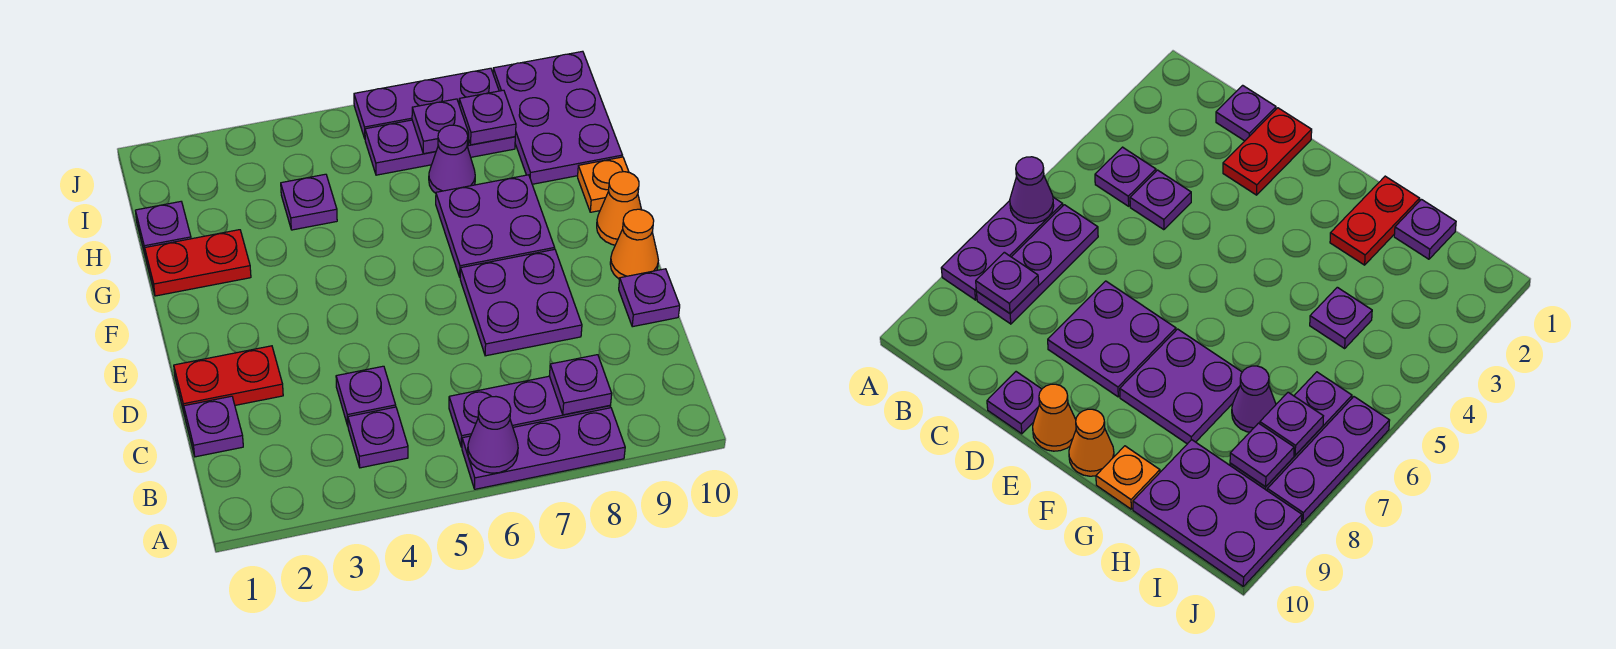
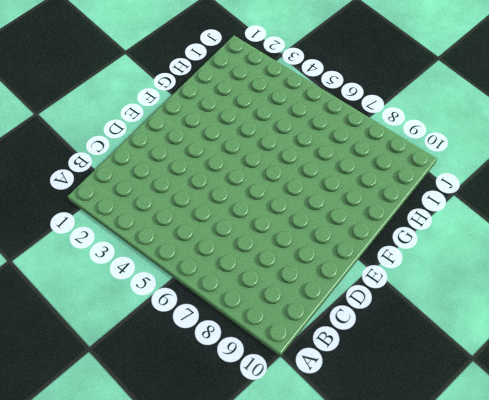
none -> purple 1x3 plate [462,408,625,489]
none -> purple 1x1 plate [348,407,408,468]
none -> purple 1x3 plate [449,376,610,447]

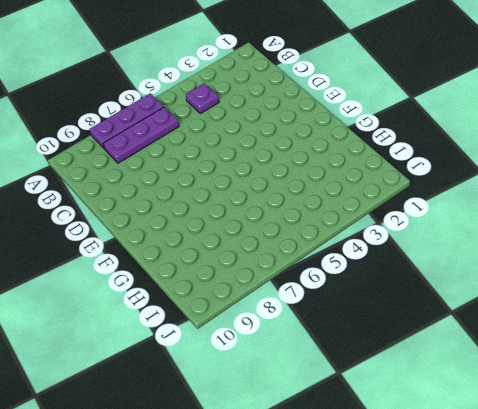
none -> purple 1x1 plate [184,396,243,457]
none -> purple 1x1 plate [336,366,396,426]
none -> red 1x2 plate [174,346,283,415]

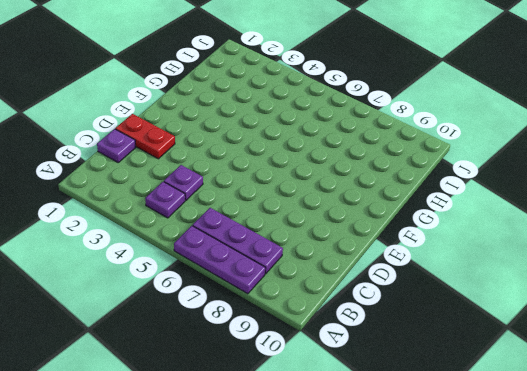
none -> purple 2x2 plate [460,249,582,356]
none -> purple 1x1 plate [619,269,680,327]
none -> orange 1x1 cone [610,209,658,279]

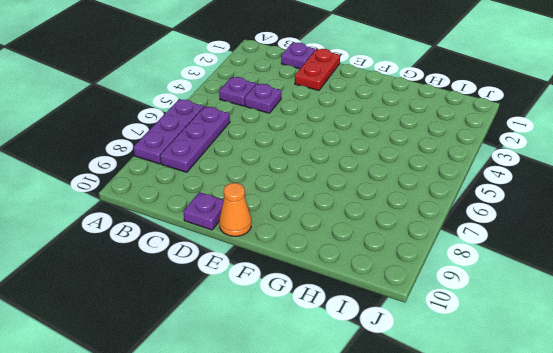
none -> purple 2x2 plate [460,249,582,356]
none -> purple 2x2 plate [436,175,555,277]
none -> orange 1x1 cone [597,172,642,245]

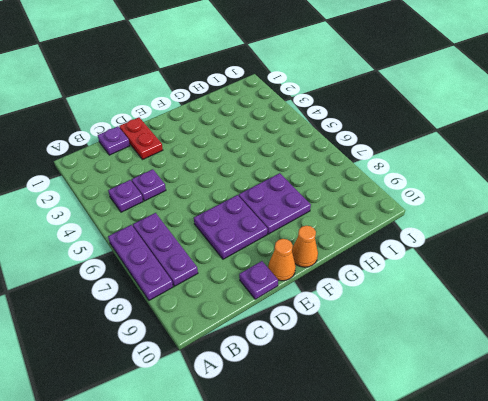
none -> red 1x2 plate [145,230,251,296]
none -> orange 1x1 plate [578,157,629,212]
none -> purple 1x1 plate [135,202,191,257]

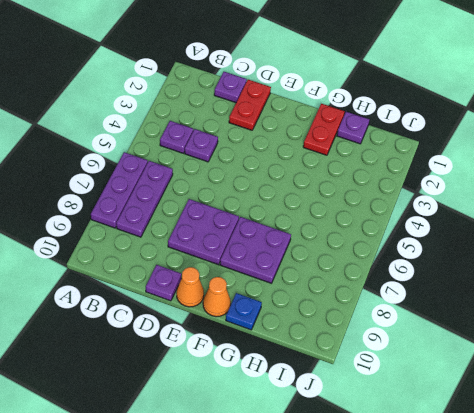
blue 1x1 plate [226,293,262,330] -> orange 1x1 plate [578,157,629,212]
none -> purple 1x1 plate [281,174,337,230]
none -> purple 1x1 cone [429,125,475,193]
none -> purple 2x3 plate [493,51,622,184]

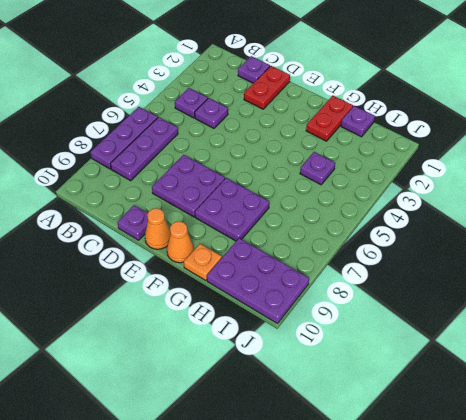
none -> purple 1x1 cone [429,125,475,193]
none -> purple 1x3 plate [365,120,515,175]
none -> purple 1x3 plate [354,68,499,138]

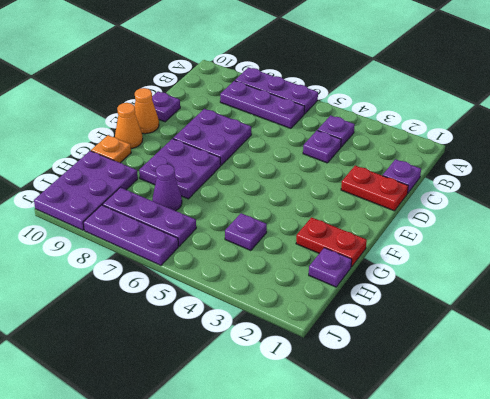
none -> purple 1x1 cone [468,397,518,473]
none -> purple 1x1 plate [549,355,612,415]
none -> purple 1x1 plate [412,99,469,154]

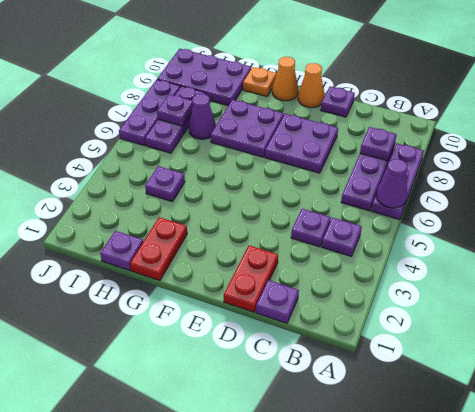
none -> purple 1x1 plate [459,90,516,145]

